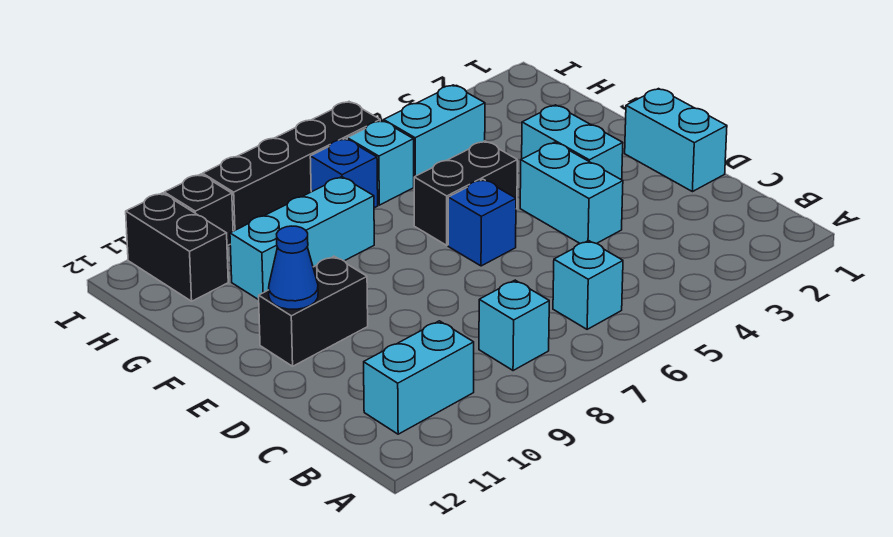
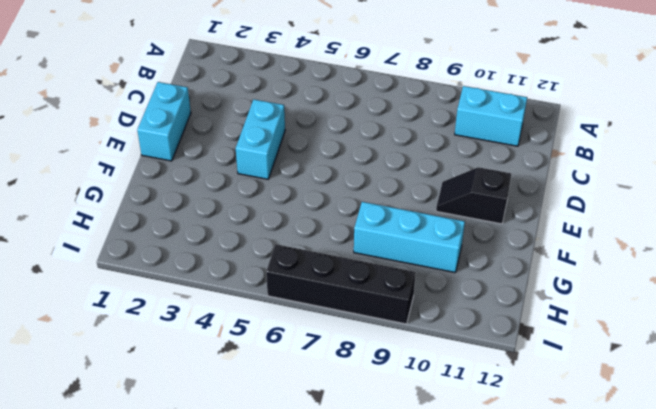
black 1x2 slope [436,167,511,224] -> black 1x2 brick [259,256,368,366]
none -> cyan 1x1 brick [553,241,623,329]
none -> cyan 1x1 brick [479,280,549,371]
none -> cyan 1x2 brick [522,105,623,180]

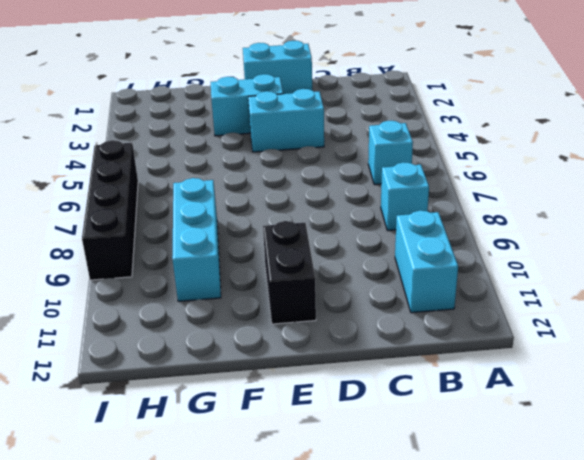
none -> blue 1x1 brick [448,179,516,266]
none -> black 1x2 brick [414,141,517,245]
none -> cyan 1x2 brick [384,85,485,177]

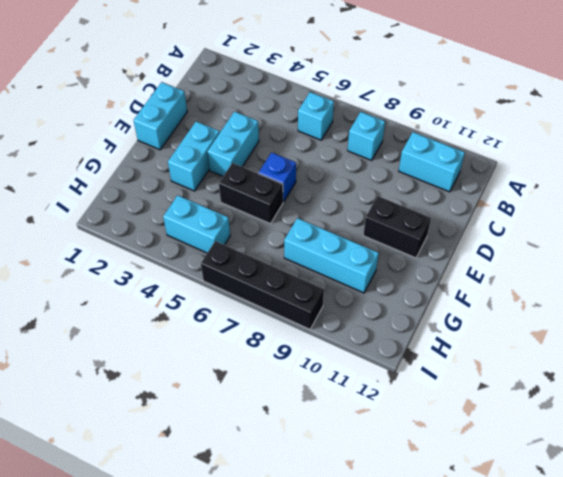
none -> cyan 1x1 brick [347,121,414,205]
none -> blue 1x1 brick [310,139,378,208]
none -> black 1x2 brick [126,193,228,301]

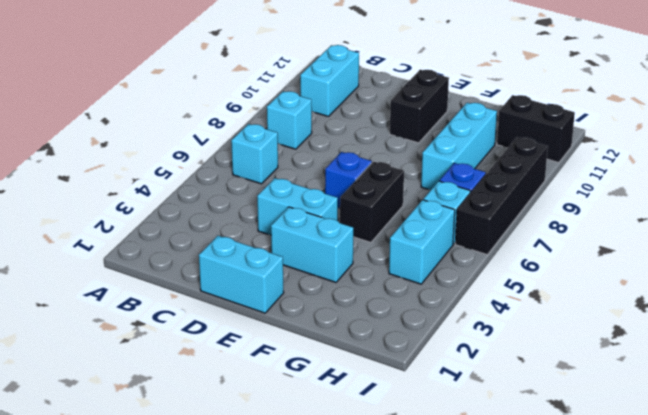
none -> black 1x1 brick [164,174,233,246]
none -> blue 1x1 cone [269,226,318,309]

